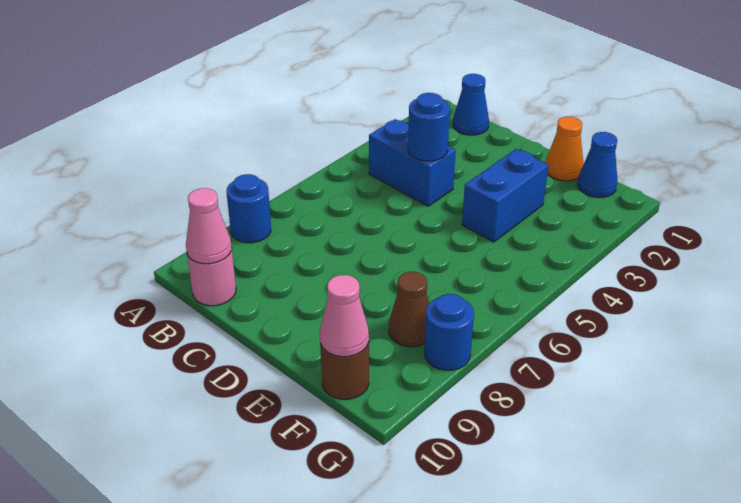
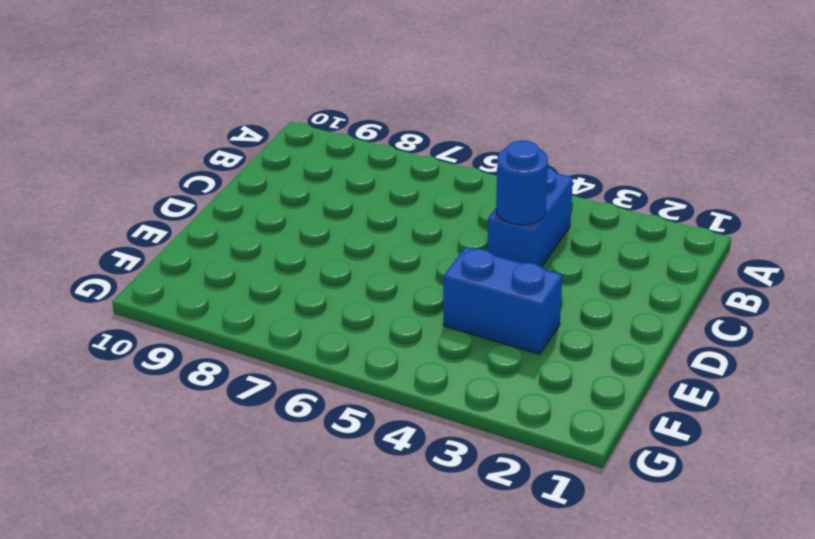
none -> blue 1x1 round brick [227,174,271,243]
none -> blue 1x1 cone [453,74,489,135]
none -> pink 1x1 round brick [187,247,236,306]

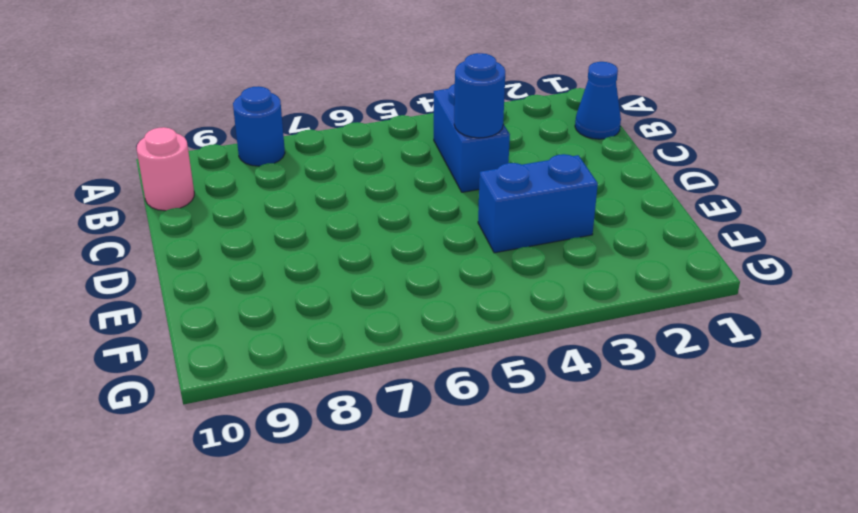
none -> orange 1x1 cone [545,117,584,181]
none -> blue 1x1 cone [578,132,618,197]
none -> brown 1x1 cone [389,272,429,347]

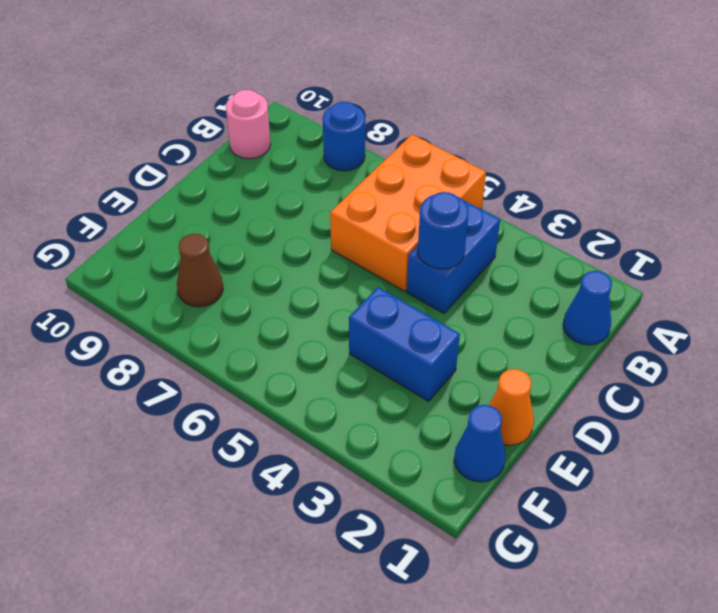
orange 2x3 brick [330,134,486,291] -> none
none -> brown 1x1 round brick [320,342,369,399]
none -> blue 1x1 round brick [424,294,474,370]
none -> pink 1x1 cone [186,188,232,264]

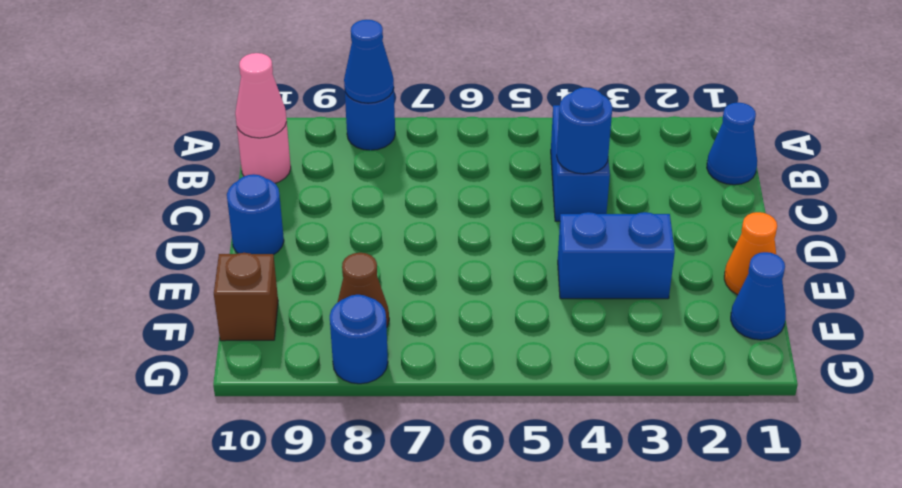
blue 1x1 cone [344,20,394,103] -> none
blue 1x1 round brick [227,174,284,255] -> none
brown 1x1 brick [214,253,278,341] -> brown 1x1 round brick [320,342,369,399]
none -> pink 1x1 cone [320,275,369,357]

